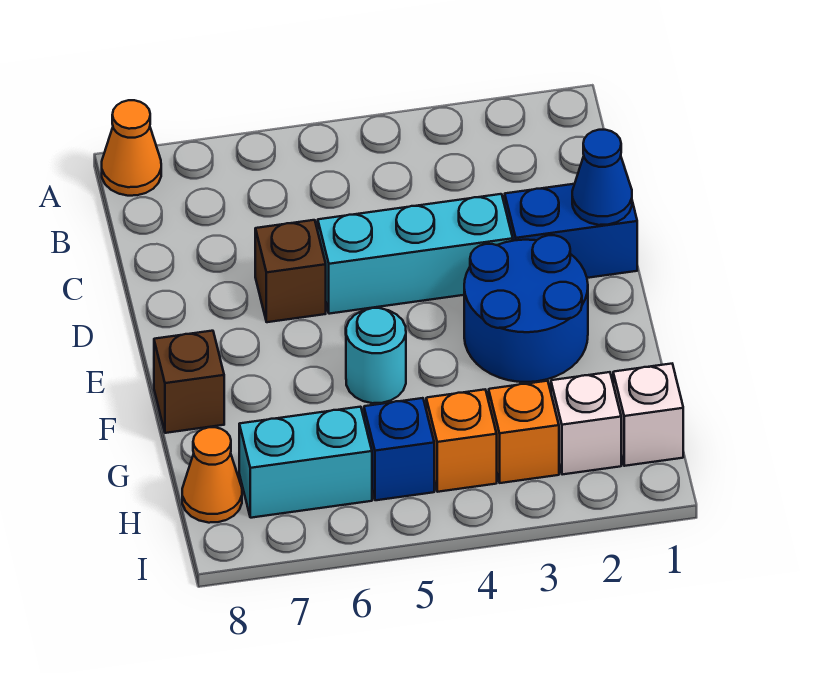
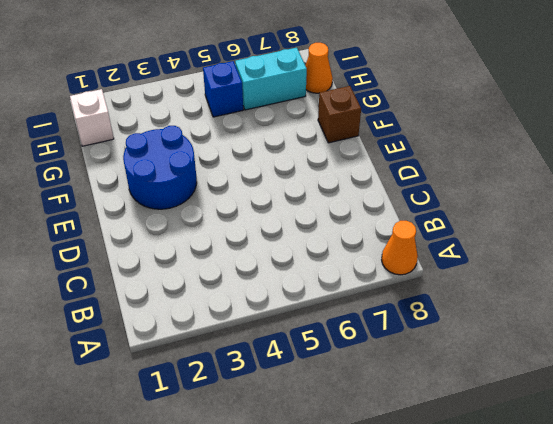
none -> blue 1x2 brick [505,184,637,278]
none -> cyan 1x3 brick [318,194,513,314]
none -> brown 1x1 brick [255,220,326,322]

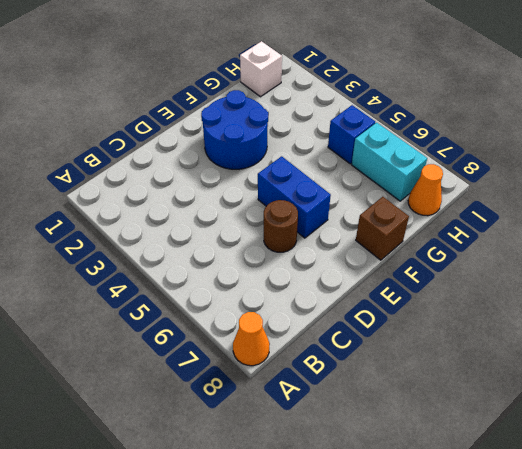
brown 1x1 round brick [264,200,298,252] -> brown 1x1 brick [255,220,326,322]
blue 1x2 brick [258,156,331,238] -> blue 1x2 brick moved to [505,184,637,278]
none -> cyan 1x3 brick [318,194,513,314]
none -> cyan 1x1 round brick [346,308,406,403]
none -> white 1x1 brick [551,372,621,475]

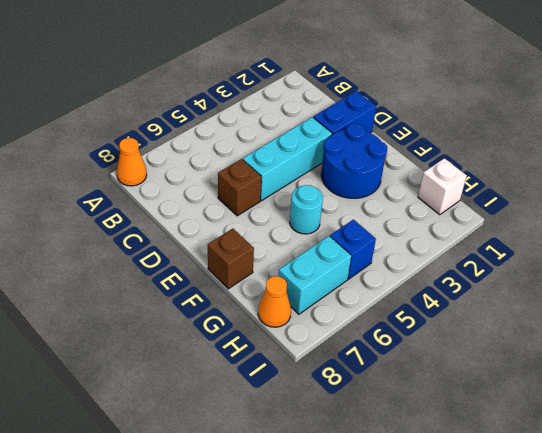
none -> white 1x1 brick [551,372,621,475]
none -> orange 1x1 brick [489,381,559,483]
none -> orange 1x1 brick [426,390,497,492]

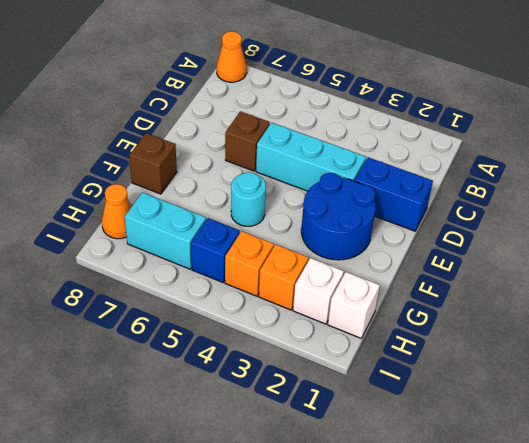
none -> blue 1x1 cone [572,130,632,225]

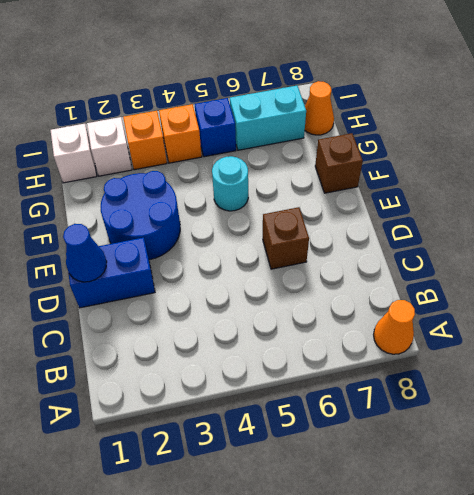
none -> cyan 1x3 brick [318,194,513,314]

